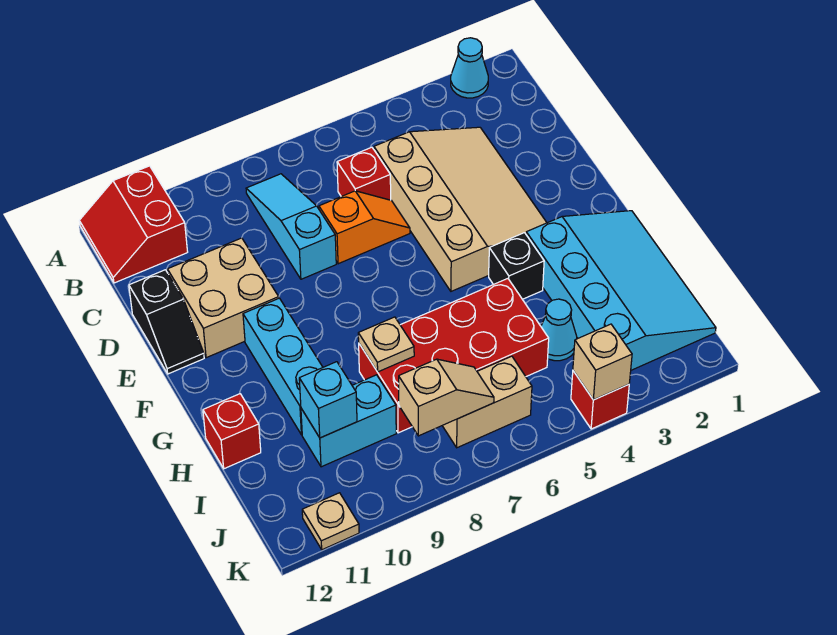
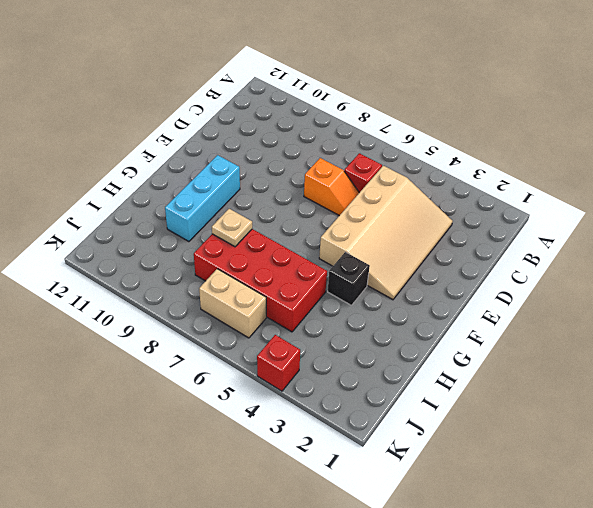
none -> cyan 1x1 cone [451,38,488,98]
none -> red 2x2 slope [79,166,188,283]
none -> cyan 1x3 slope [246,174,336,279]

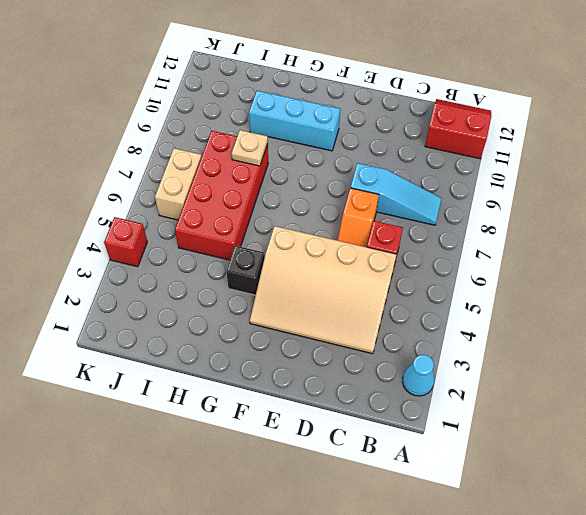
none -> tan 2x2 brick [168,238,279,358]
none -> black 1x2 slope [129,270,204,374]
none -> cyan 3x4 slope [526,211,716,370]

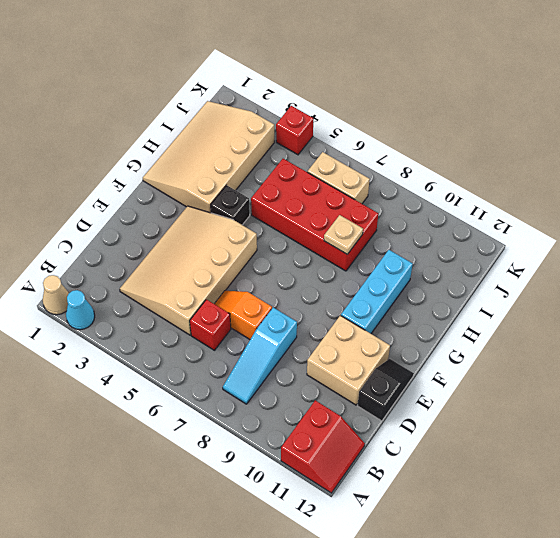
tan 1x1 cone [43,275,69,315] -> none
tan 3x4 slope [143,101,274,213] -> cyan 3x4 slope [526,211,716,370]
none -> red 1x1 brick [203,394,261,469]
none -> cyan 1x1 cone [541,299,577,361]
none -> cyan 1x2 brick [301,375,396,467]

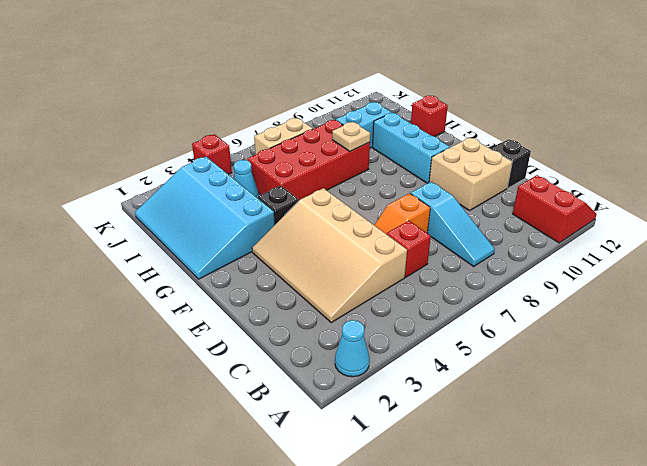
none -> tan 1x1 plate [302,493,359,550]
none -> cyan 1x1 brick [299,362,357,438]
none -> tan 1x2 slope [399,359,494,436]

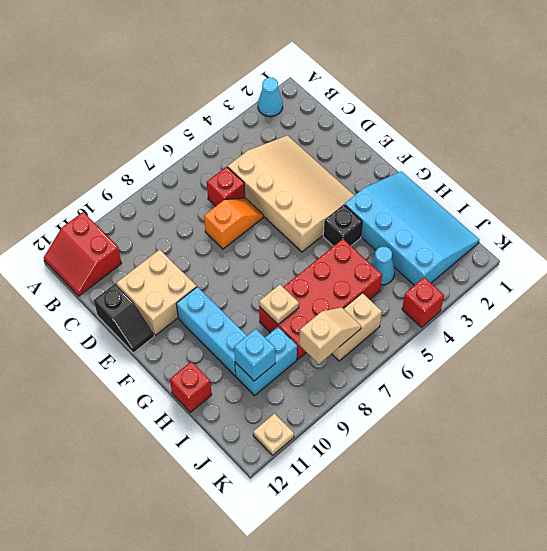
none -> cyan 1x3 slope [246,174,336,279]
none -> tan 1x1 brick [573,324,632,400]

